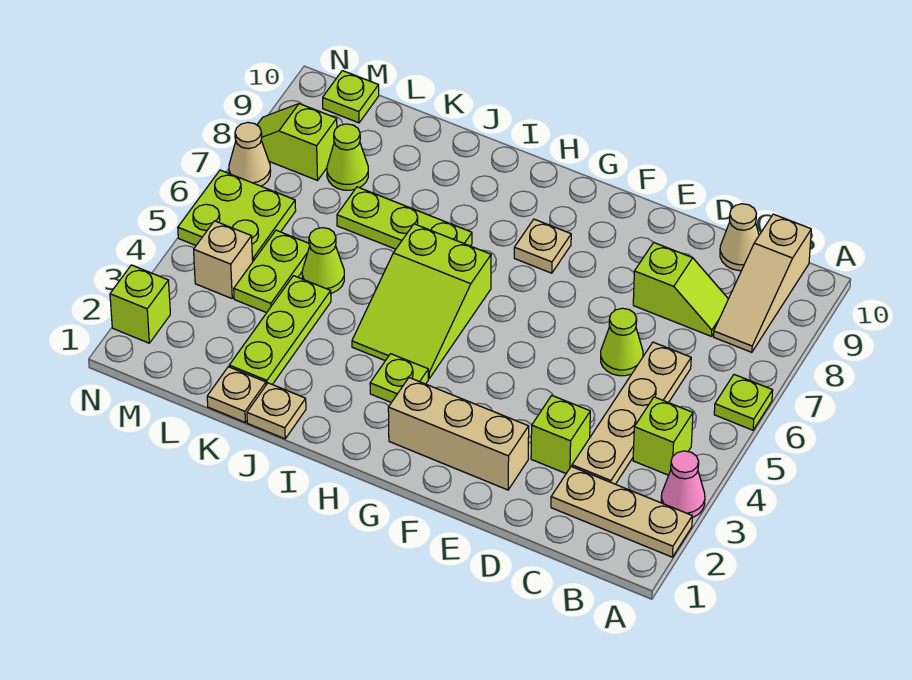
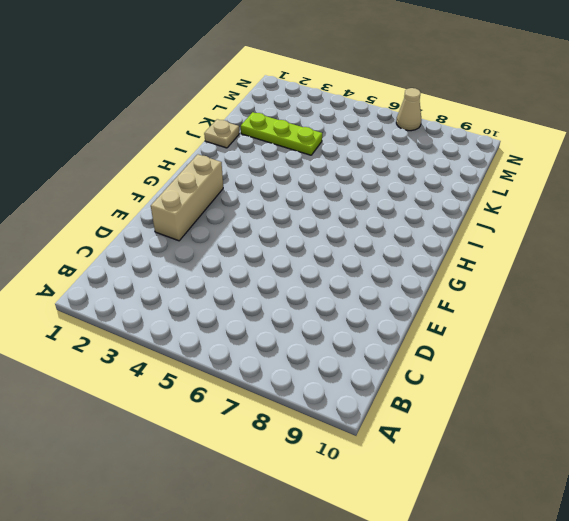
none -> tan 1x3 plate [551,467,692,557]
none -> pink 1x1 cone [661,451,705,518]
none -> lime 1x1 plate [714,375,773,430]

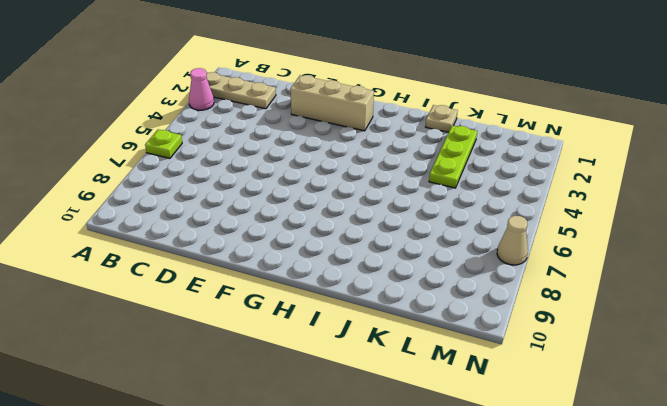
none -> lime 1x1 brick [633,397,693,475]
none -> tan 1x3 slope [714,214,811,352]
none -> tan 1x4 plate [572,342,691,484]

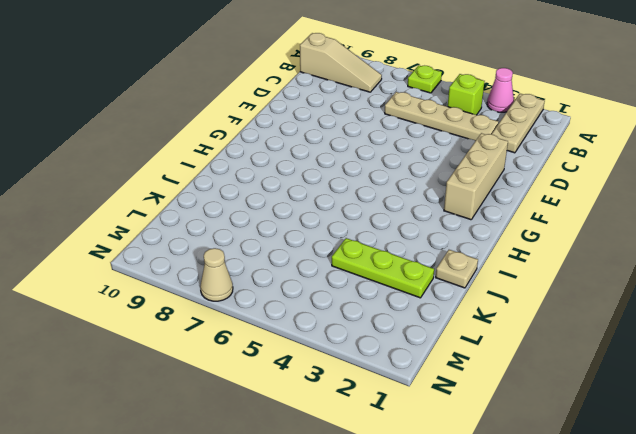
none -> lime 1x2 slope [633,242,728,336]
none -> tan 1x1 cone [720,204,759,271]
none -> lime 1x1 brick [531,396,590,473]

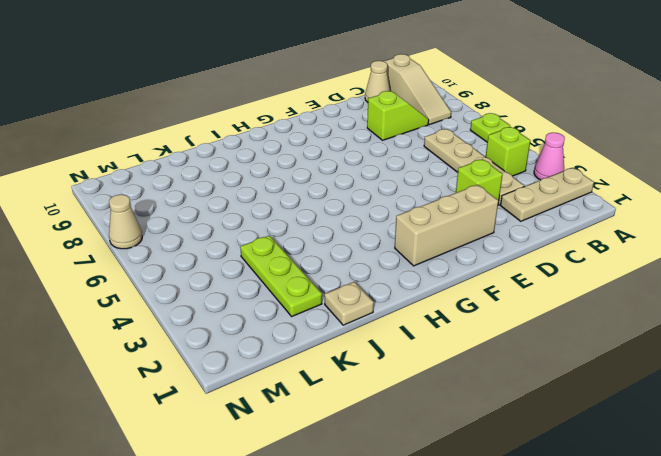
none -> lime 1x1 cone [601,308,643,376]
none -> tan 1x1 plate [514,219,571,273]
none -> lime 1x1 plate [370,354,428,402]

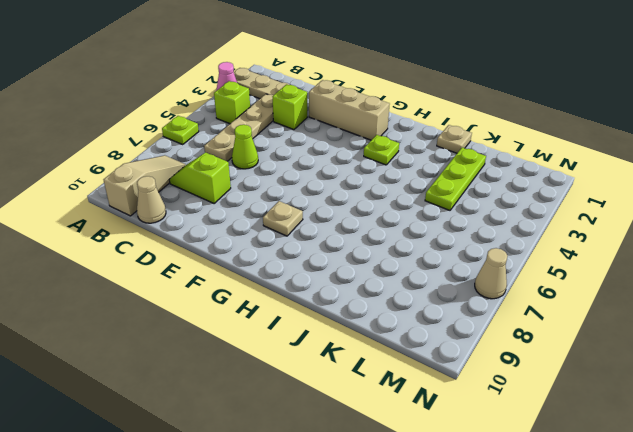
none -> lime 2x3 slope [352,224,491,378]
none -> lime 1x3 plate [337,187,472,249]
none -> tan 1x1 plate [207,367,266,422]

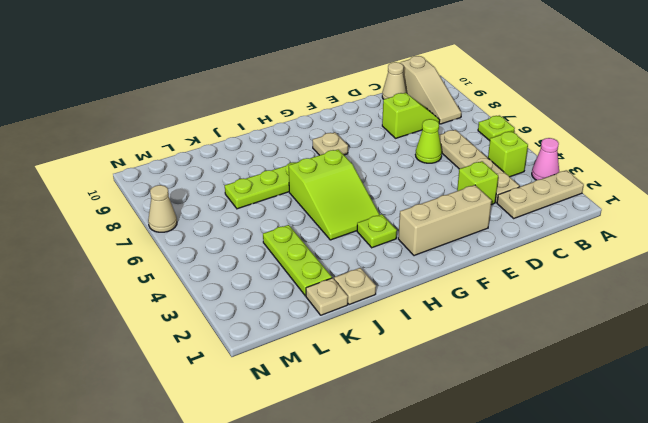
none -> lime 1x1 cone [302,228,344,293]
none -> lime 1x2 plate [234,230,310,313]
none -> lime 1x1 cone [327,124,368,190]

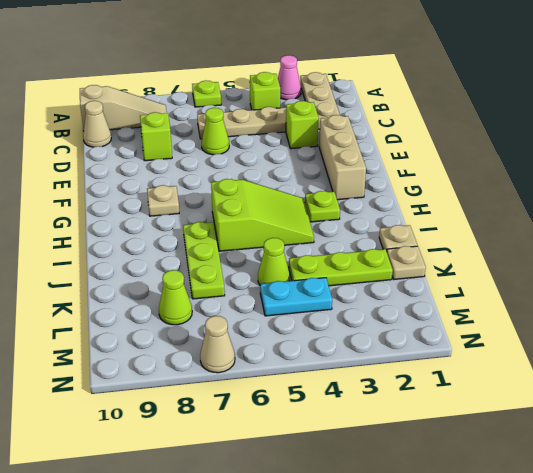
cyan 1x2 plate [260,278,332,316] -> lime 1x2 plate [234,230,310,313]
none -> tan 1x1 brick [194,221,253,298]
none -> lime 2x2 plate [178,170,296,261]
none -> lime 1x2 slope [257,104,337,180]

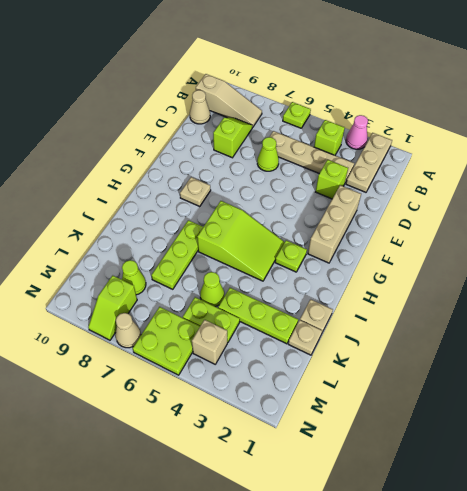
none -> lime 1x1 plate [323,71,379,123]
none -> lime 1x1 brick [110,265,170,343]

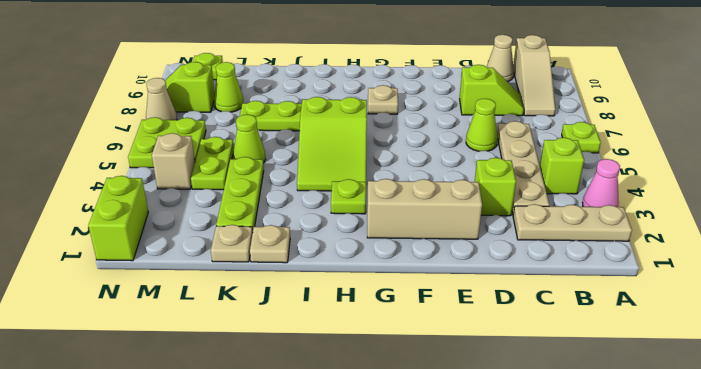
lime 1x2 brick [88,176,148,261] -> lime 1x1 brick [110,265,170,343]

